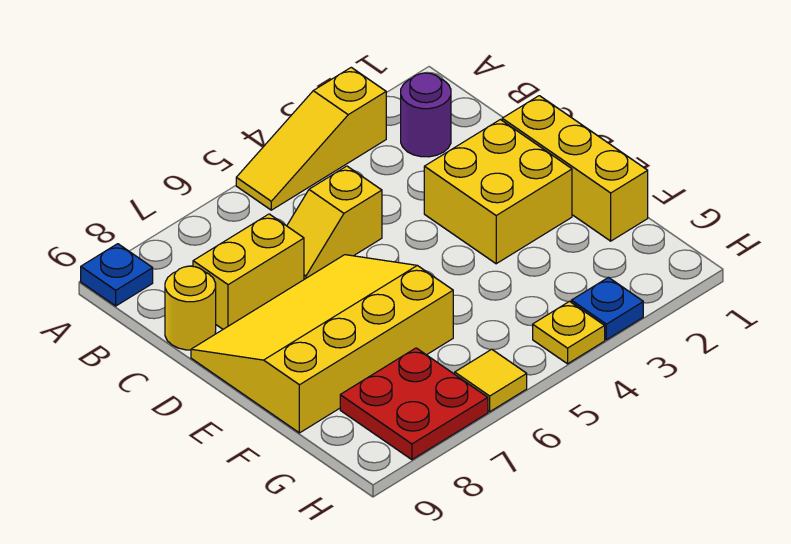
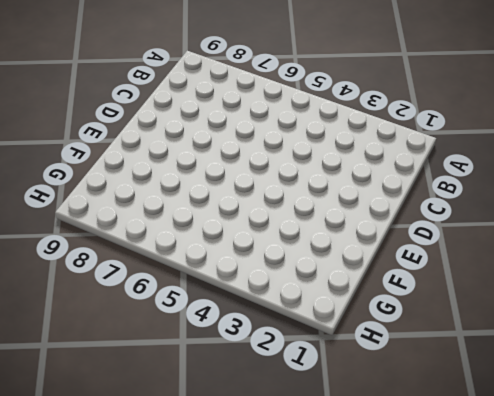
none -> yellow 1x3 slope [236,67,386,210]
none -> blue 1x1 plate [81,244,153,306]
none -> purple 1x1 round brick [401,73,451,157]

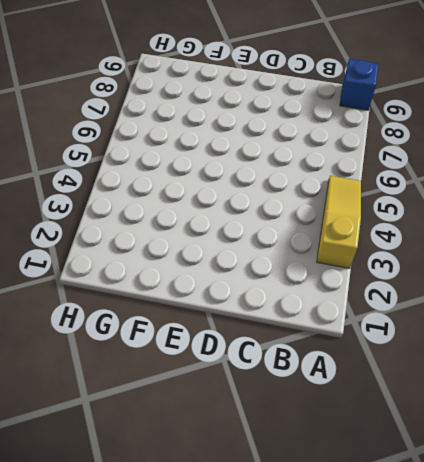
blue 1x1 brick [340,59,378,110] -> blue 1x1 plate [81,244,153,306]
none -> purple 1x1 round brick [401,73,451,157]
none -> yellow 1x2 slope [287,166,382,279]
none -> yellow 1x2 brick [193,214,304,329]

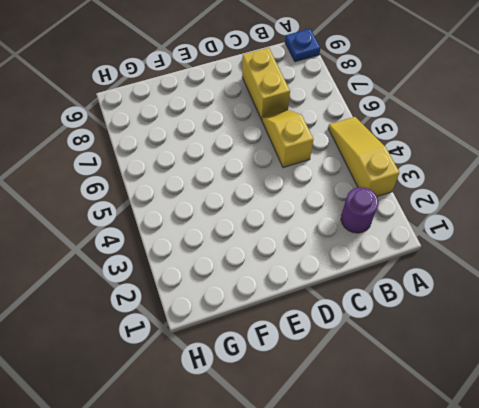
none -> yellow 1x1 round brick [165,266,216,350]
none -> yellow 1x3 brick [502,96,648,241]
none -> yellow 2x2 brick [424,120,572,264]

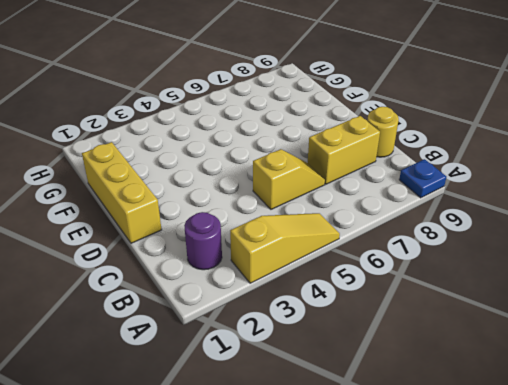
none -> yellow 2x2 brick [424,120,572,264]
none -> yellow 3x4 slope [191,255,453,433]
none -> red 2x2 plate [340,348,488,460]

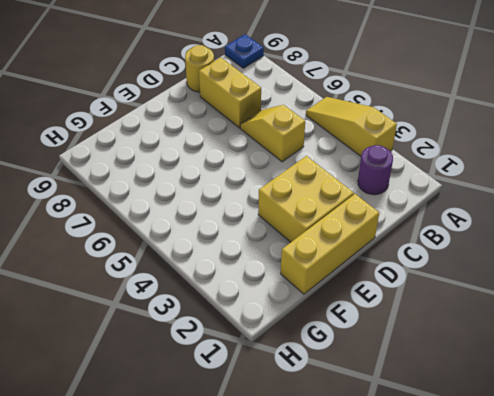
none -> yellow 3x4 slope [191,255,453,433]
none -> red 2x2 plate [340,348,488,460]
none -> blue 1x1 plate [571,277,643,340]

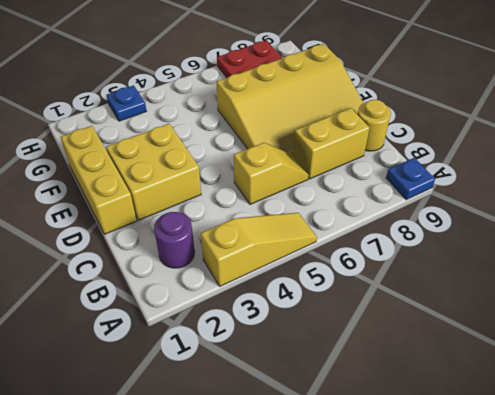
none -> yellow 1x1 plate [533,301,605,364]
none -> yellow 1x1 tile [455,349,527,412]

